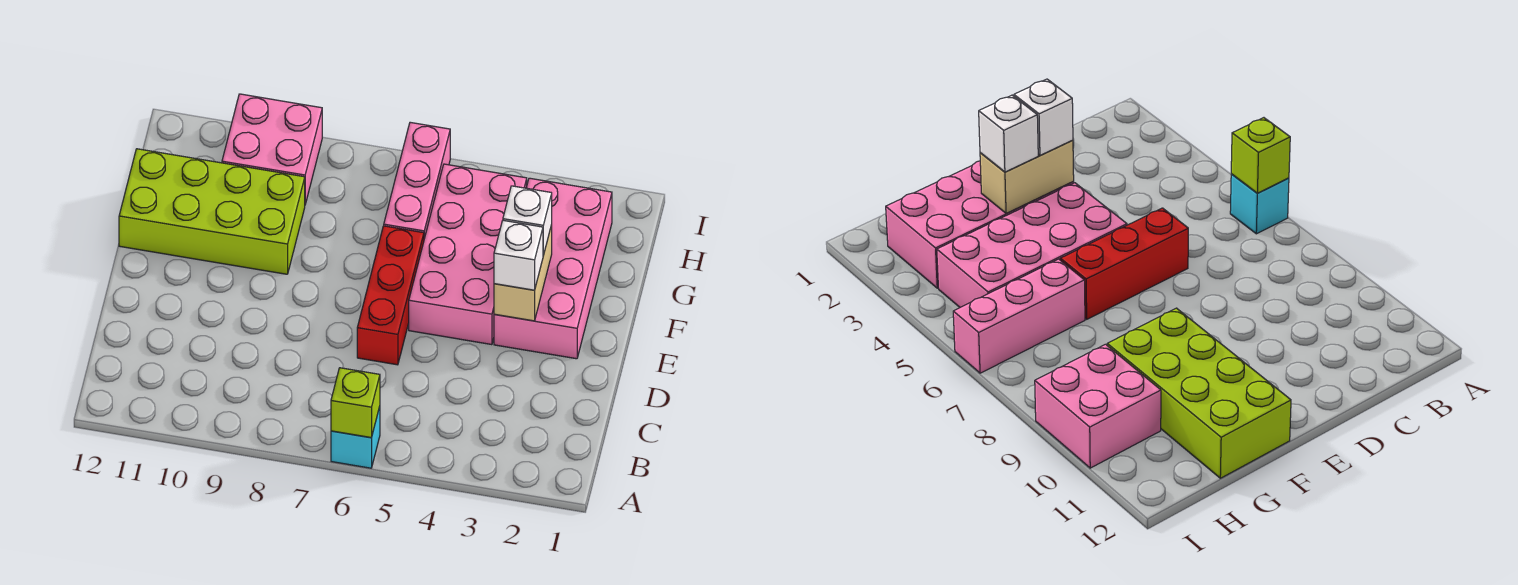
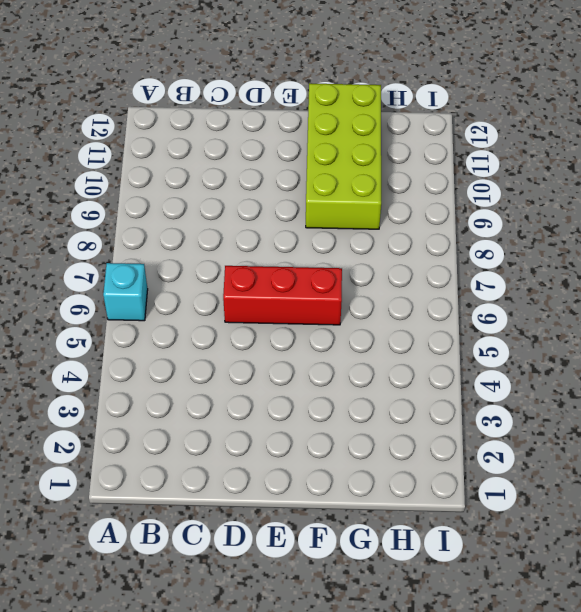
none -> pink 2x4 brick [494,178,612,359]
none -> pink 2x4 brick [409,164,527,345]

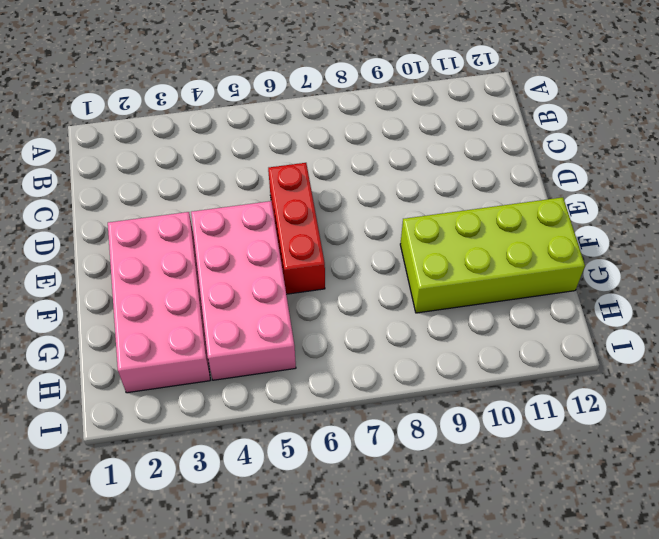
none -> cyan 1x1 brick [331,406,380,468]
none -> pink 1x3 brick [384,122,450,238]

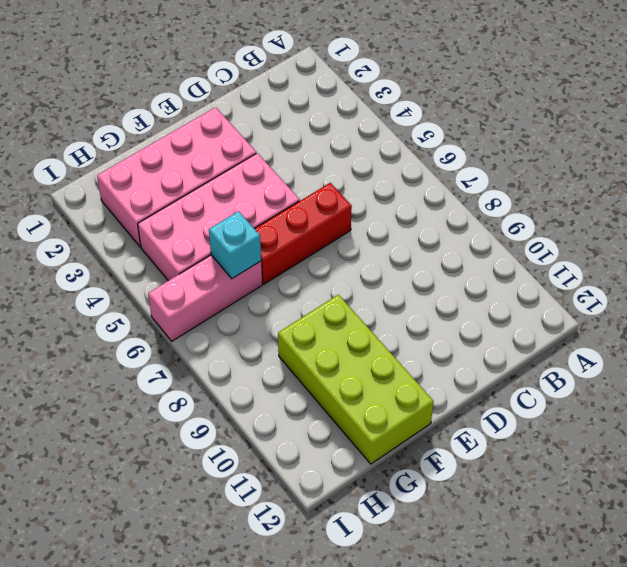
cyan 1x1 brick [209,211,261,279] -> cyan 1x1 brick moved to [331,406,380,468]
none -> pink 2x2 brick [222,94,322,204]
none -> lime 1x1 brick [331,368,380,438]

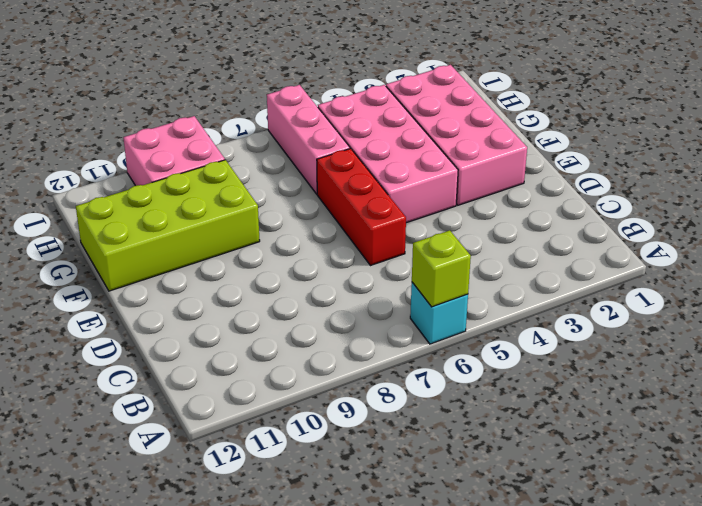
none -> tan 1x2 brick [494,225,552,321]
none -> white 1x1 brick [494,220,543,290]

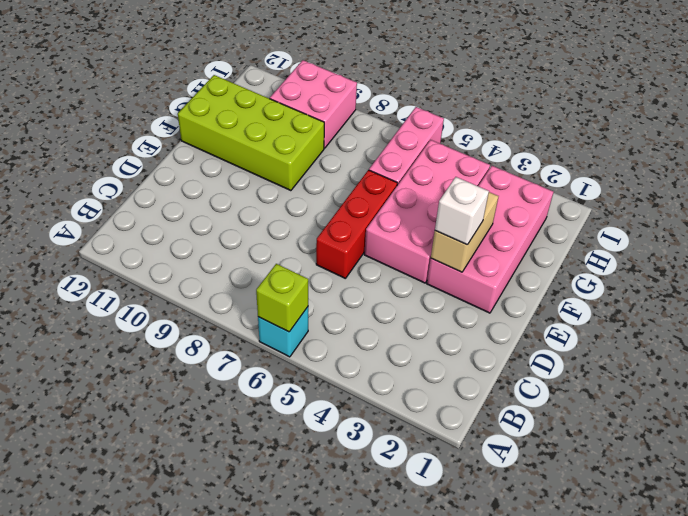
none -> white 1x1 brick [503,186,552,255]

